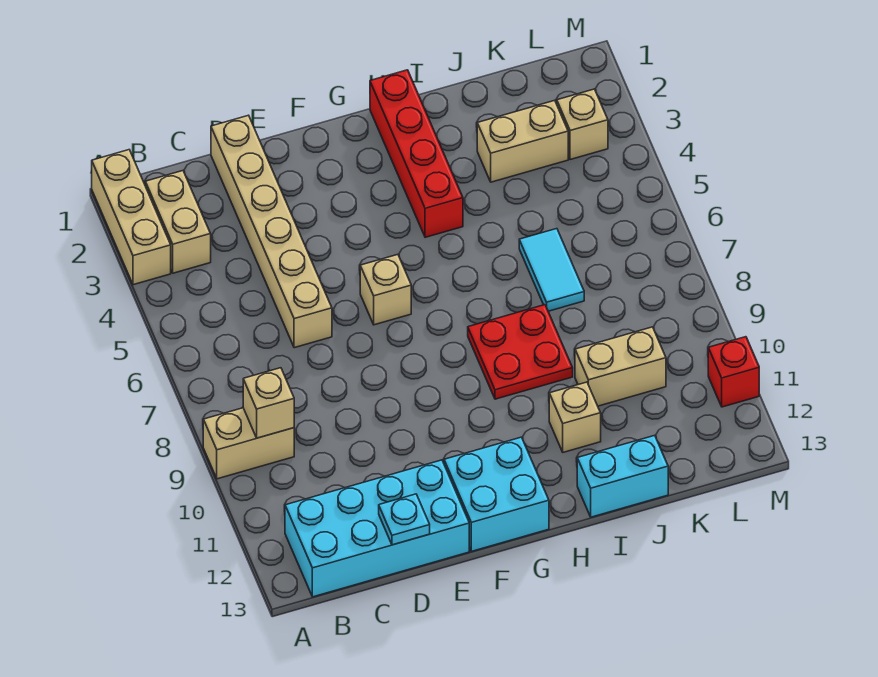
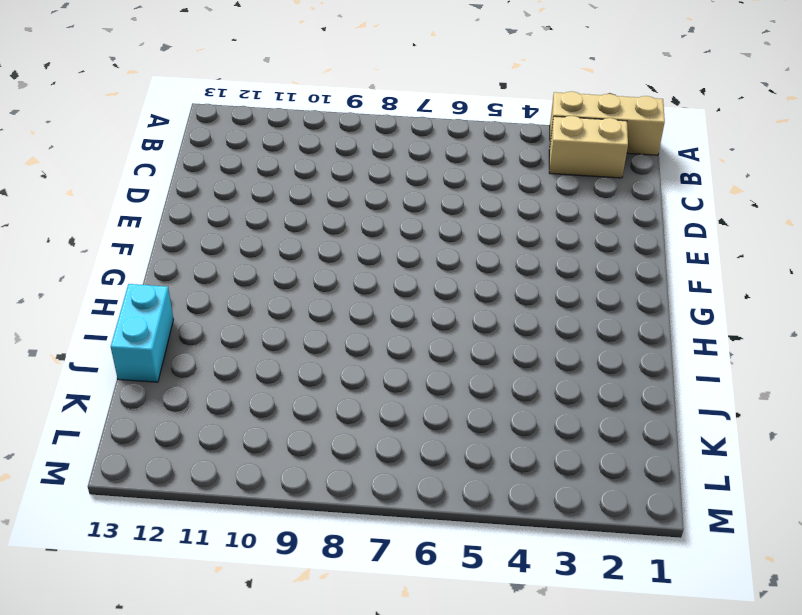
none -> tan 1x2 brick [203,408,294,479]
none -> cyan 2x4 brick [285,460,469,597]
none -> tan 1x6 brick [211,115,332,348]

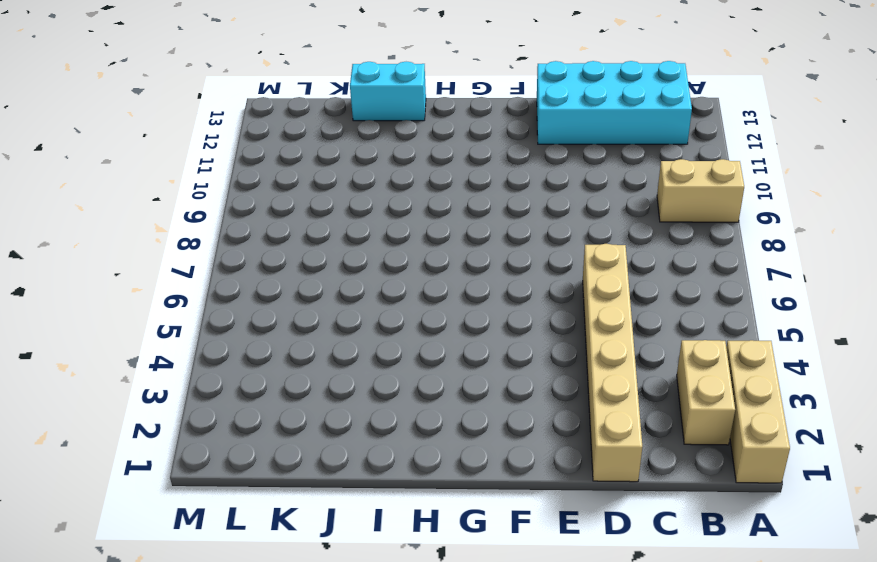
none -> tan 1x1 brick [360,255,411,325]
none -> cyan 2x2 brick [444,437,549,551]
none -> red 1x4 brick [370,70,463,237]

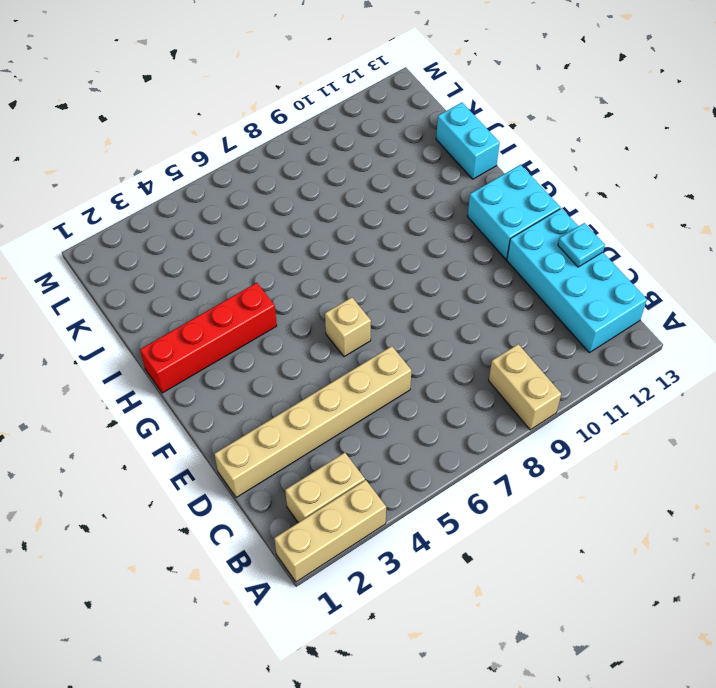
none -> red 2x2 plate [468,305,573,399]
none -> tan 1x1 brick [549,382,601,452]
none -> tan 1x2 brick [477,100,568,182]

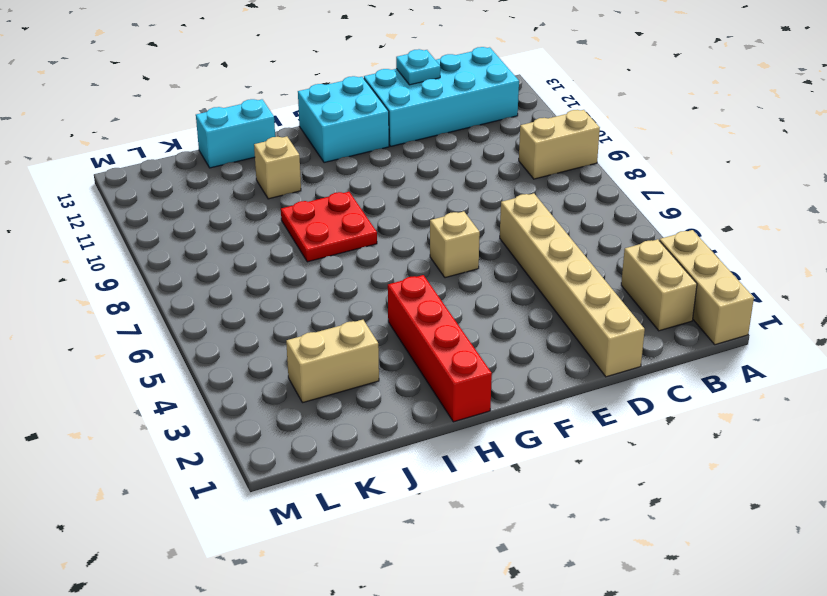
none -> cyan 1x2 tile [519,229,584,311]
none -> tan 1x2 brick [575,327,666,406]
none -> tan 1x1 brick [557,89,608,160]

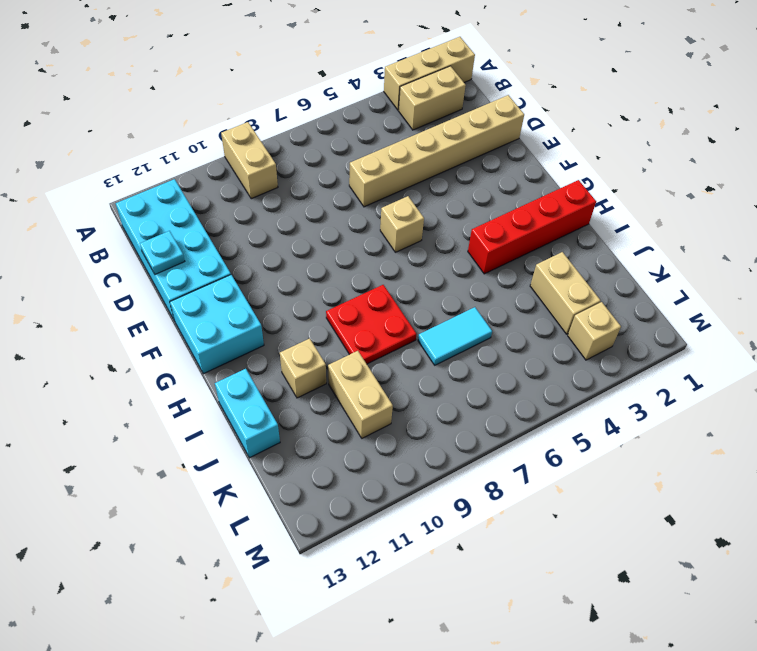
none -> red 1x1 brick [708,337,759,407]
none -> tan 1x1 brick [243,368,294,438]

